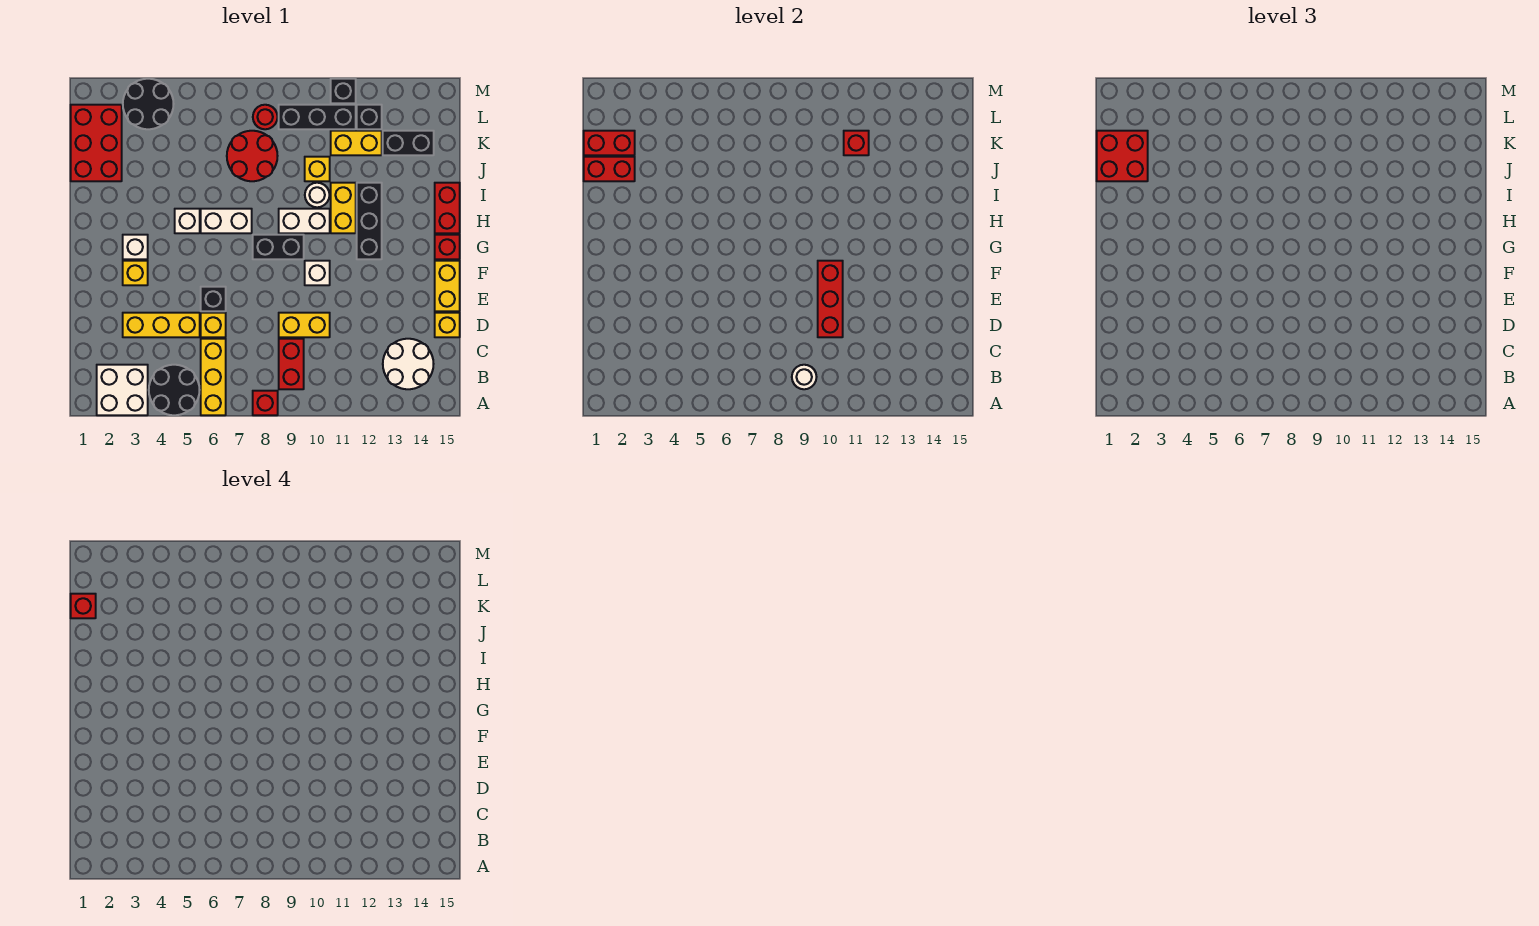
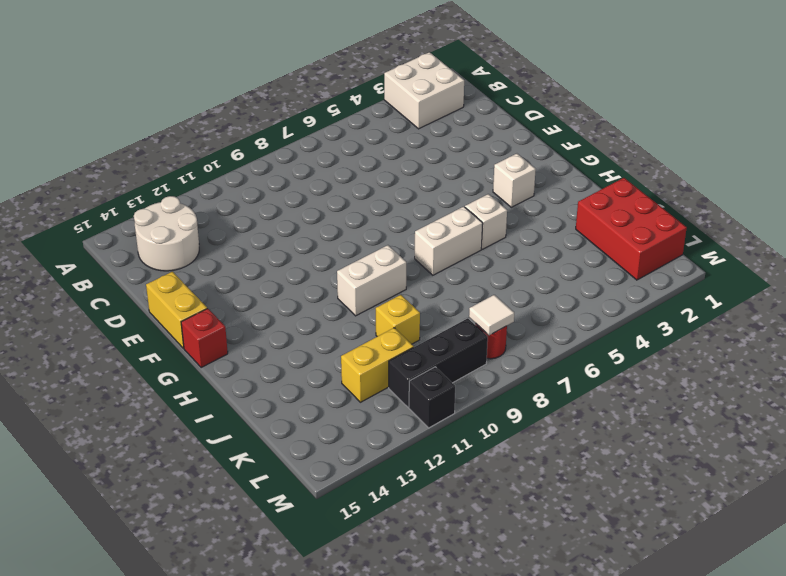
white 1x1 tile [469,295,514,335] -> none
none -> black 2x2 round brick [149,365,199,415]
none -> yellow 1x3 brick [201,339,226,415]
none -> red 1x1 brick [253,391,278,415]
none -> red 1x2 brick [279,339,304,389]

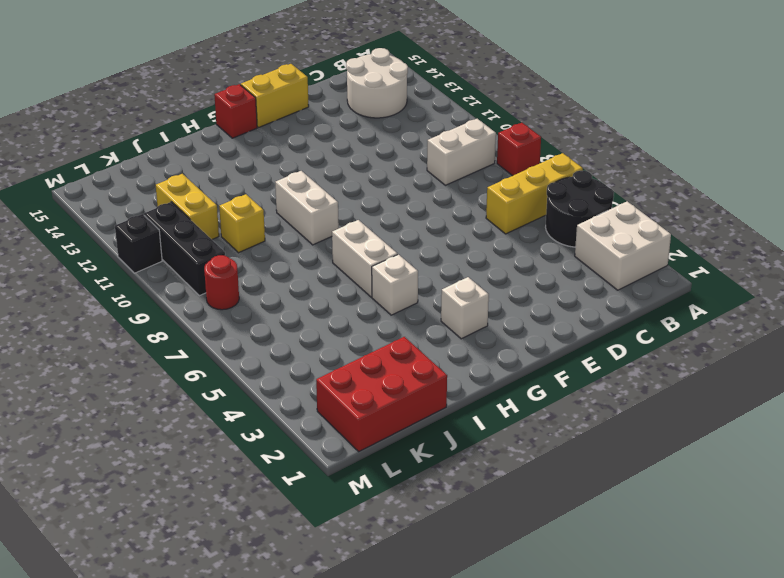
white 1x2 brick [427,119,496,185] -> red 1x2 brick [279,339,304,389]
none -> yellow 1x3 brick [123,313,200,337]
none -> yellow 1x1 brick [201,313,226,337]
none -> yellow 1x2 brick [279,313,330,337]
none -> yellow 1x1 brick [435,313,460,337]

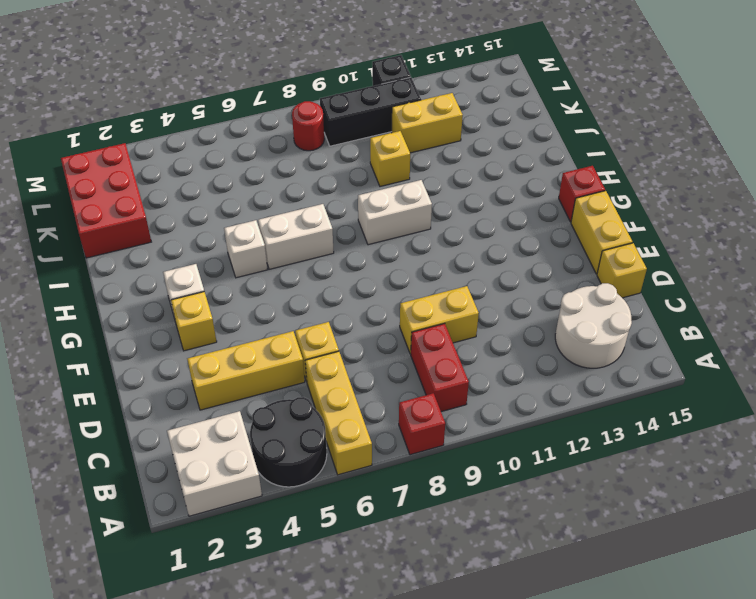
none -> black 1x1 brick [201,287,226,311]
none -> white 1x1 brick [305,261,330,285]
none -> black 1x2 brick [253,235,304,259]
none -> black 1x3 brick [357,183,382,259]

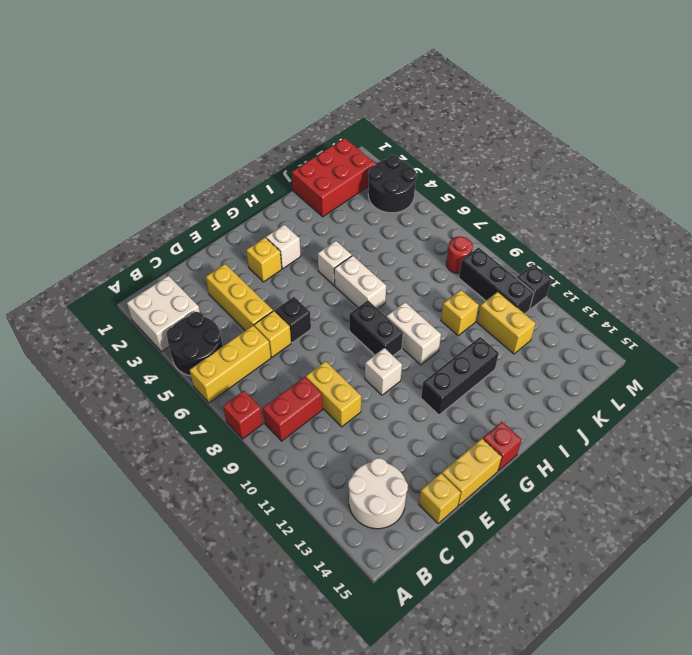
none -> yellow 1x2 brick [331,183,356,233]
none -> red 1x2 brick [435,183,460,233]
none -> white 1x1 round brick [305,183,329,207]
none -> red 2x2 round brick [227,131,277,181]

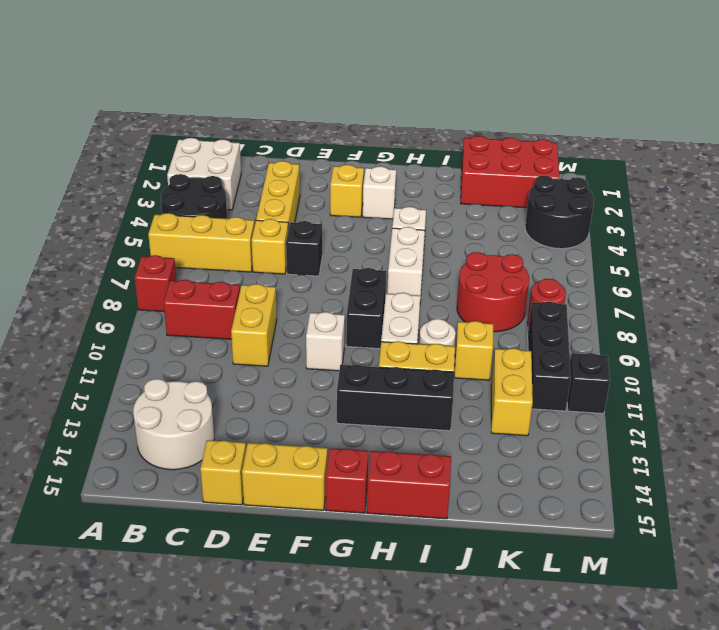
none -> black 1x2 brick [383,131,434,155]
none -> black 1x1 brick [357,105,382,129]
none -> white 1x1 round brick [792,365,816,389]
none -> red 1x3 brick [818,261,843,337]

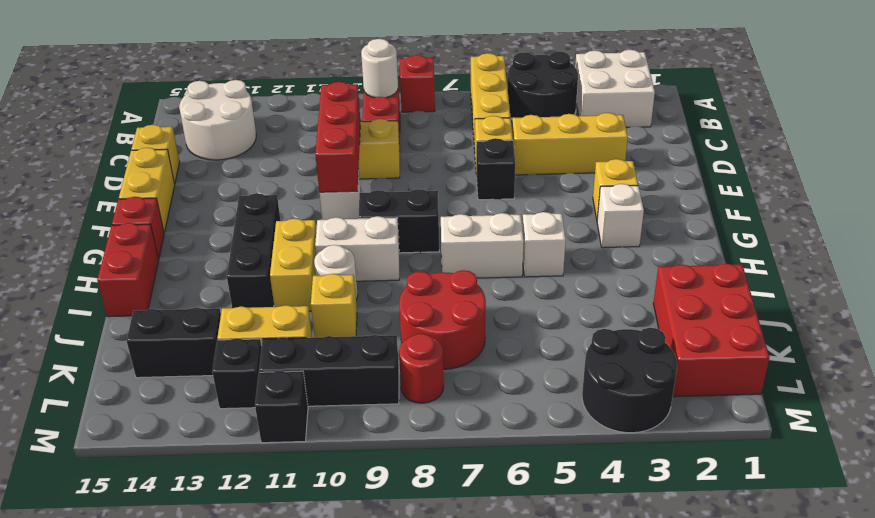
none -> red 1x2 brick [584,157,635,181]
none -> red 1x2 brick [584,131,635,155]
none -> red 1x1 brick [844,131,869,155]
none -> red 2x2 brick [1097,131,1148,181]

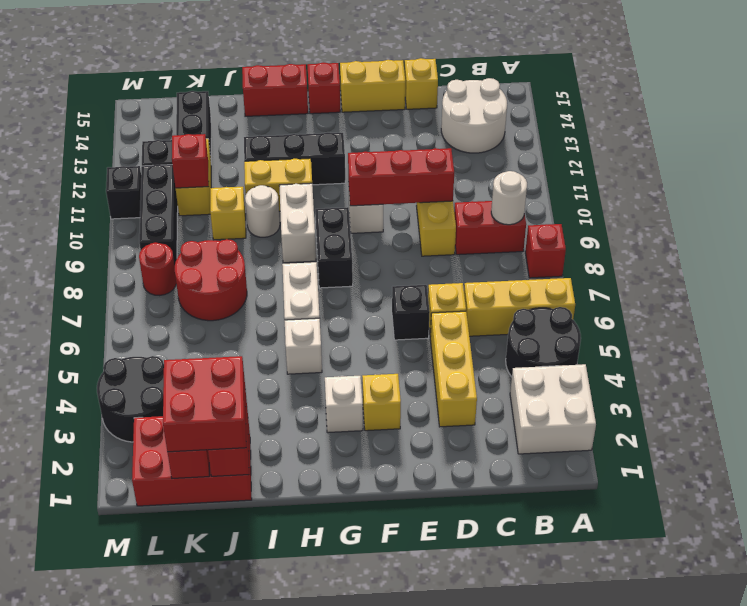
none -> red 1x1 brick [71,594,96,618]

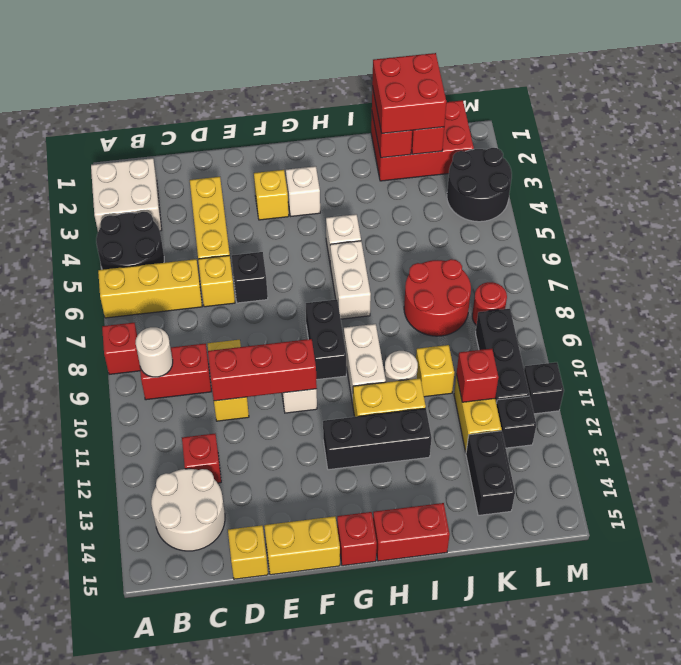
red 1x1 brick [182,434,221,483] -> red 1x1 brick moved to [71,594,96,618]

